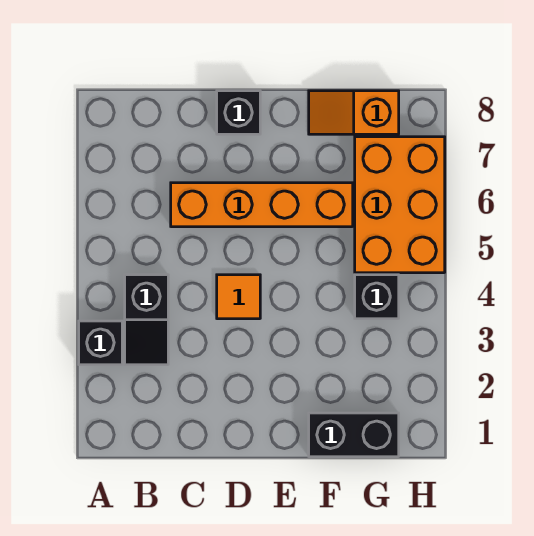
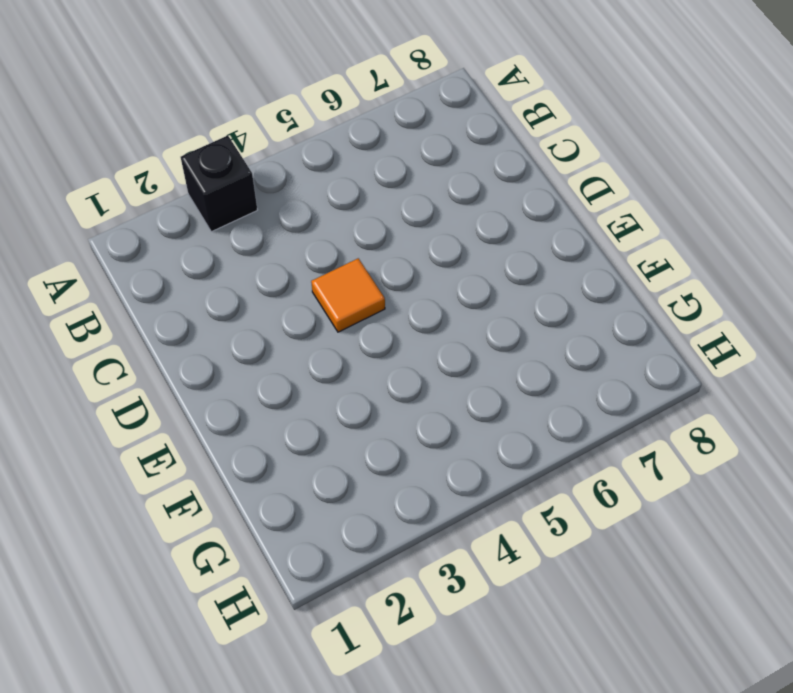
none -> black 1x2 slope [125,275,168,365]
none -> orange 1x4 brick [171,183,353,227]

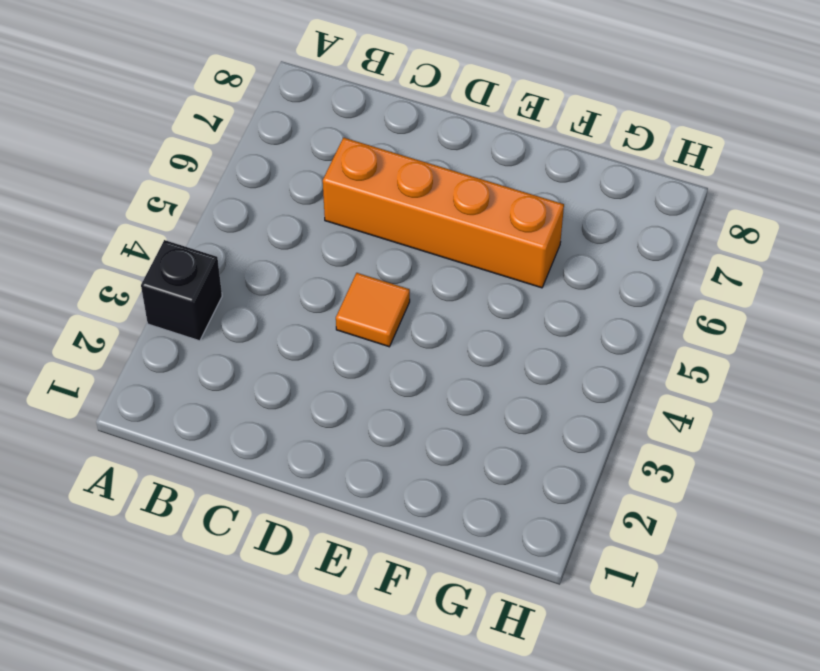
none -> black 1x2 slope [125,275,168,365]
none -> black 1x1 brick [217,91,260,134]

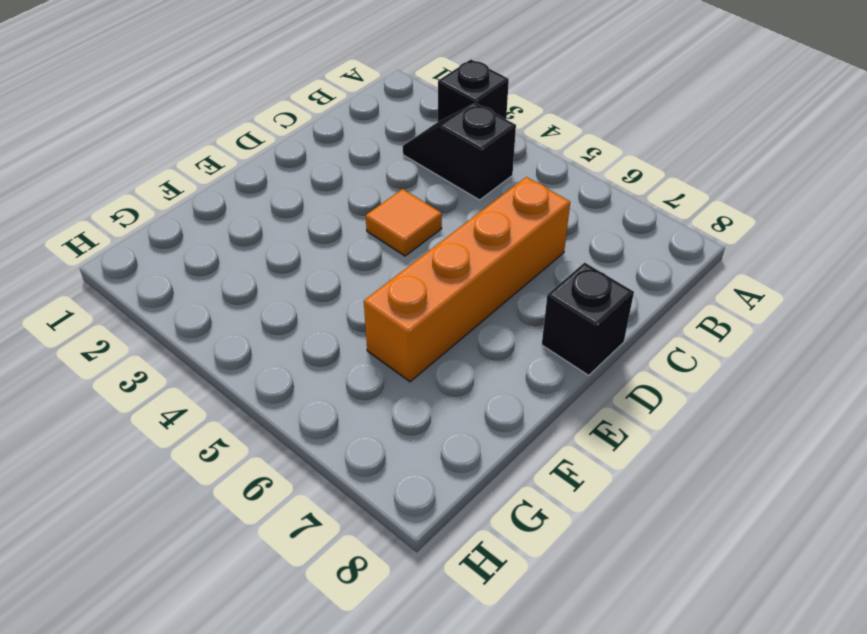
none -> black 1x2 brick [309,413,399,457]
none -> orange 1x2 slope [309,91,399,134]

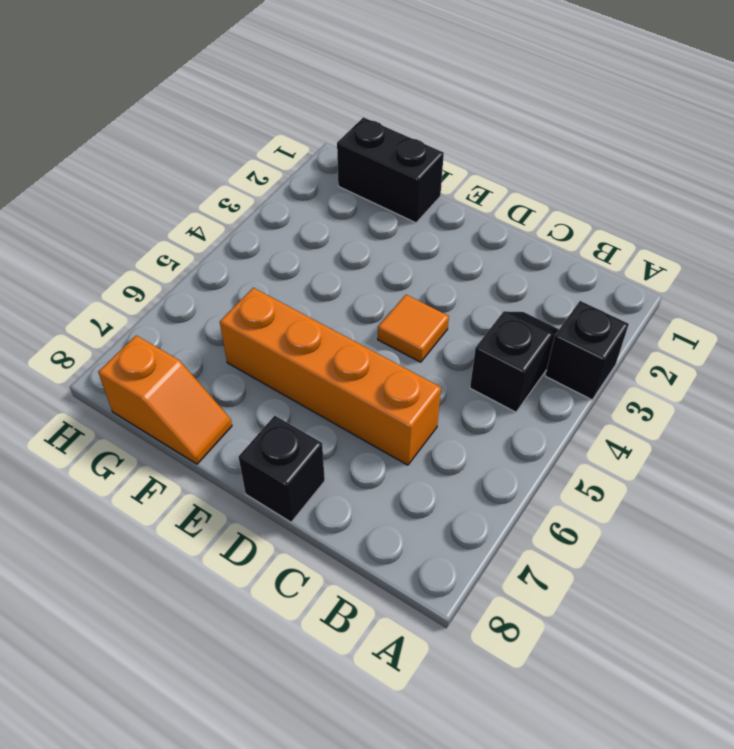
none -> black 1x1 brick [355,275,399,319]
none -> orange 2x3 brick [355,137,445,273]

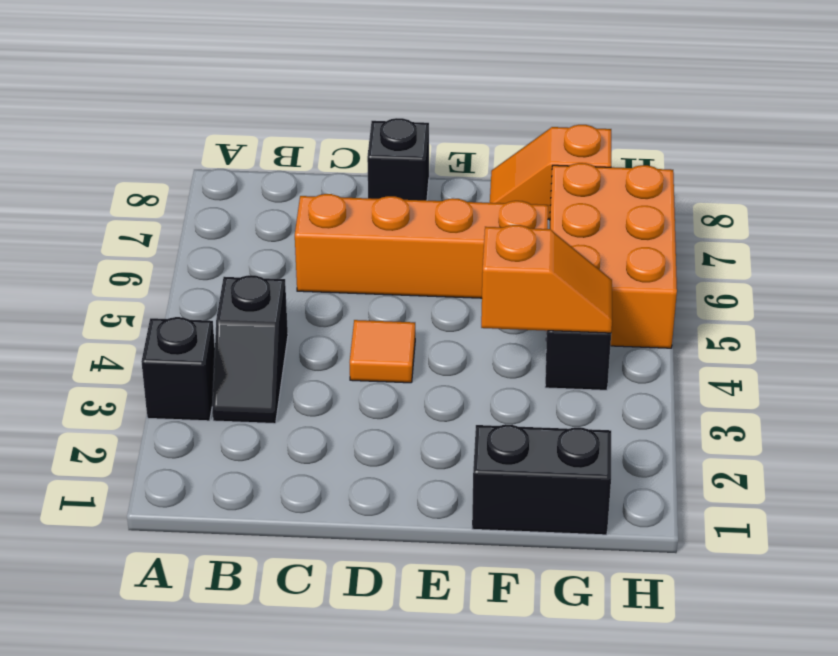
orange 1x2 slope [481,225,612,333] -> none

